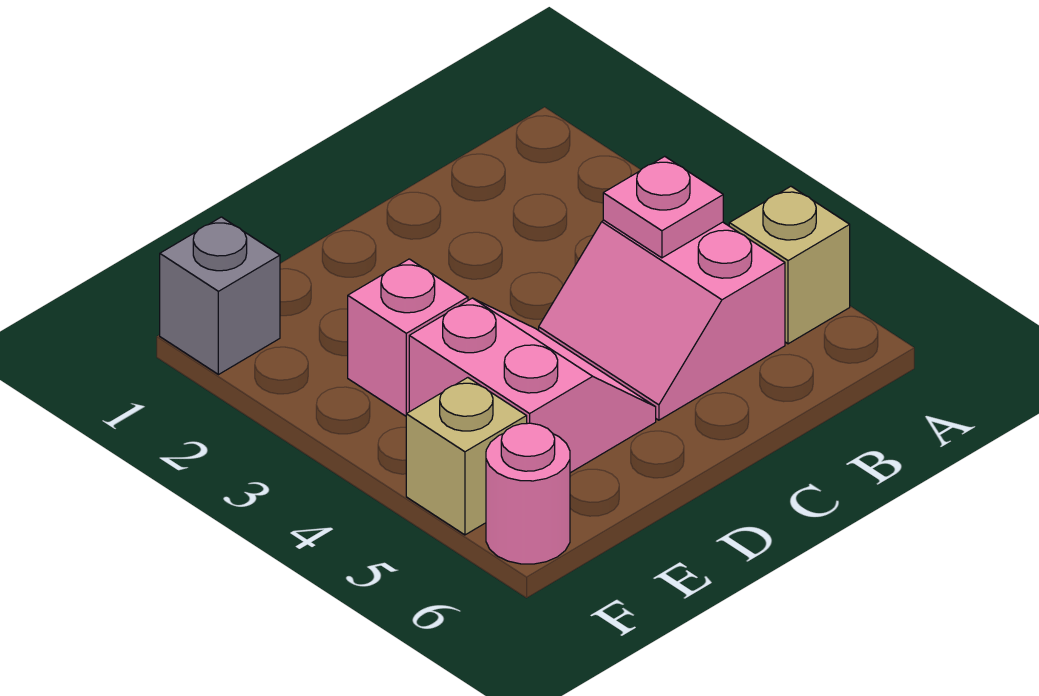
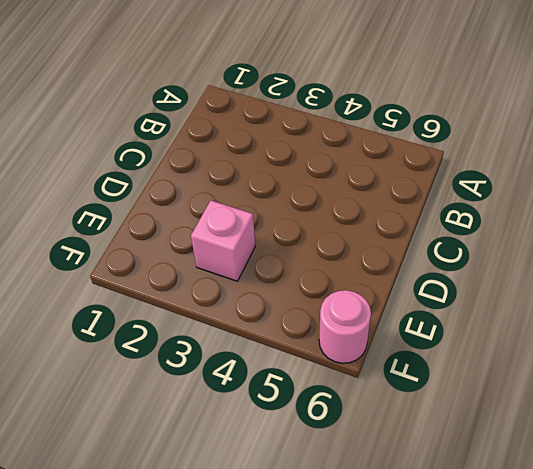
none -> tan 1x1 brick [729,186,850,344]
none -> pink 2x2 slope [539,221,785,420]

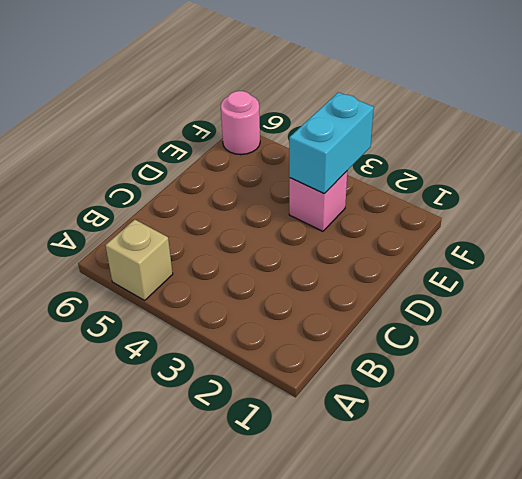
cyan 1x2 brick [289,92,374,194] -> none
none -> pink 2x2 slope [539,221,785,420]
none -> pink 2x2 slope [409,298,656,473]

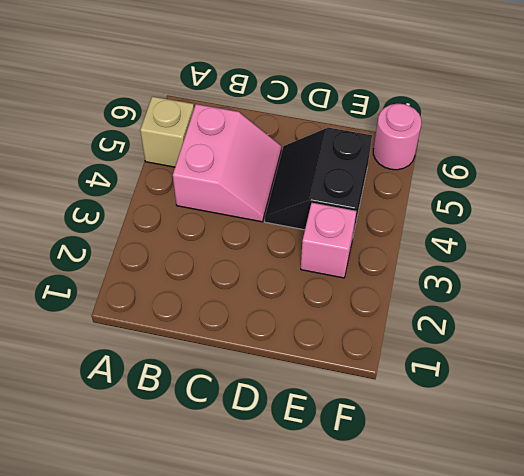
black 2x2 slope [265,128,372,235] -> pink 2x2 slope [409,298,656,473]
none -> grey 1x1 brick [160,217,280,375]
none -> tan 1x1 brick [406,378,527,535]

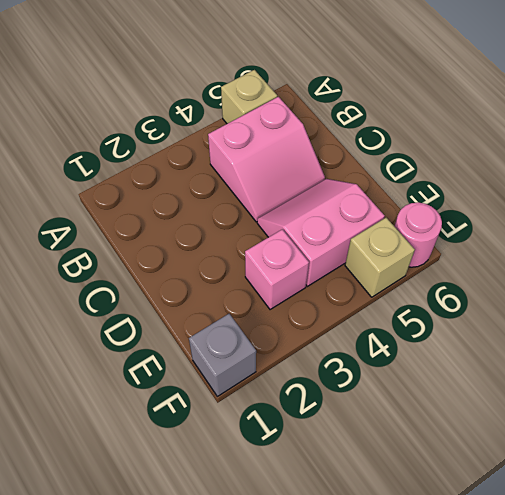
none -> pink 1x1 plate [603,156,723,258]

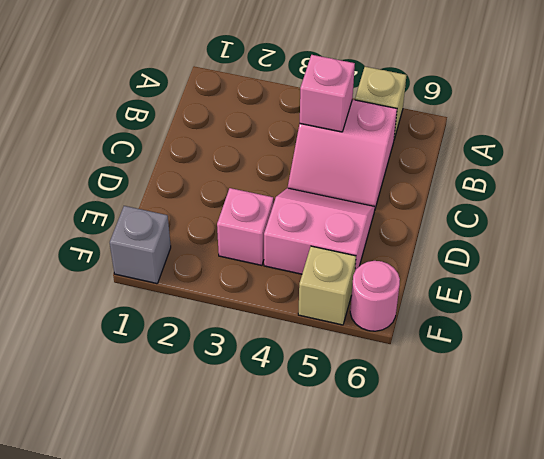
pink 1x1 brick [300,55,355,132] -> pink 1x1 plate [603,156,723,258]

